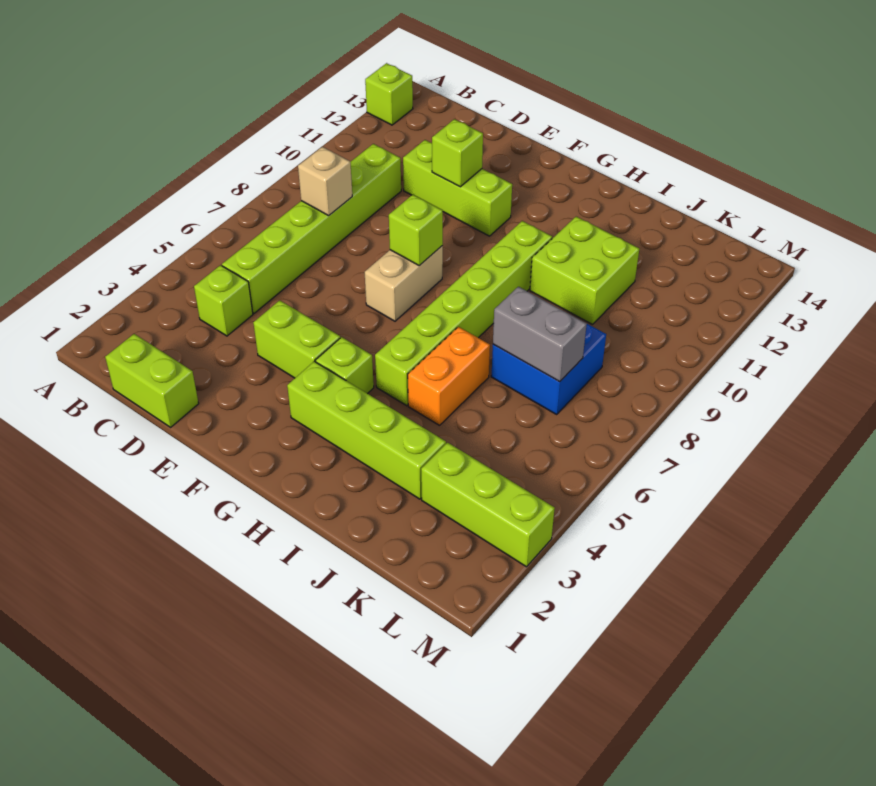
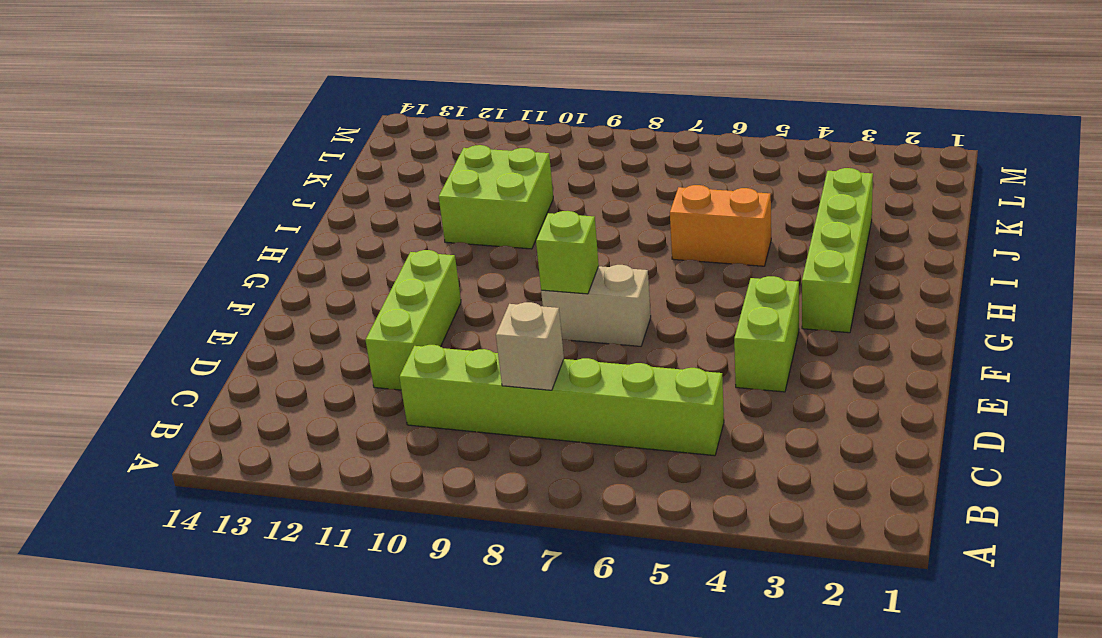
none -> lime 1x1 brick [365,63,413,125]
none -> lime 1x2 brick [105,334,199,427]
none -> lime 1x1 brick [194,265,253,336]

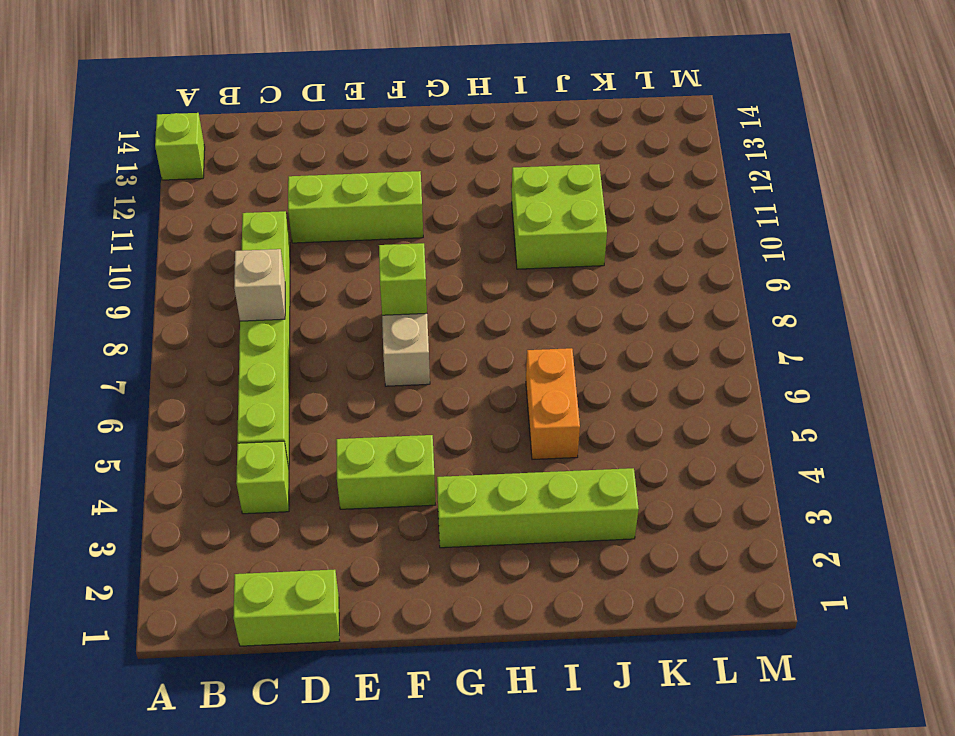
none -> lime 1x1 brick [316,337,374,394]
none -> lime 1x6 brick [375,221,552,406]
none -> blue 2x2 brick [491,324,606,414]

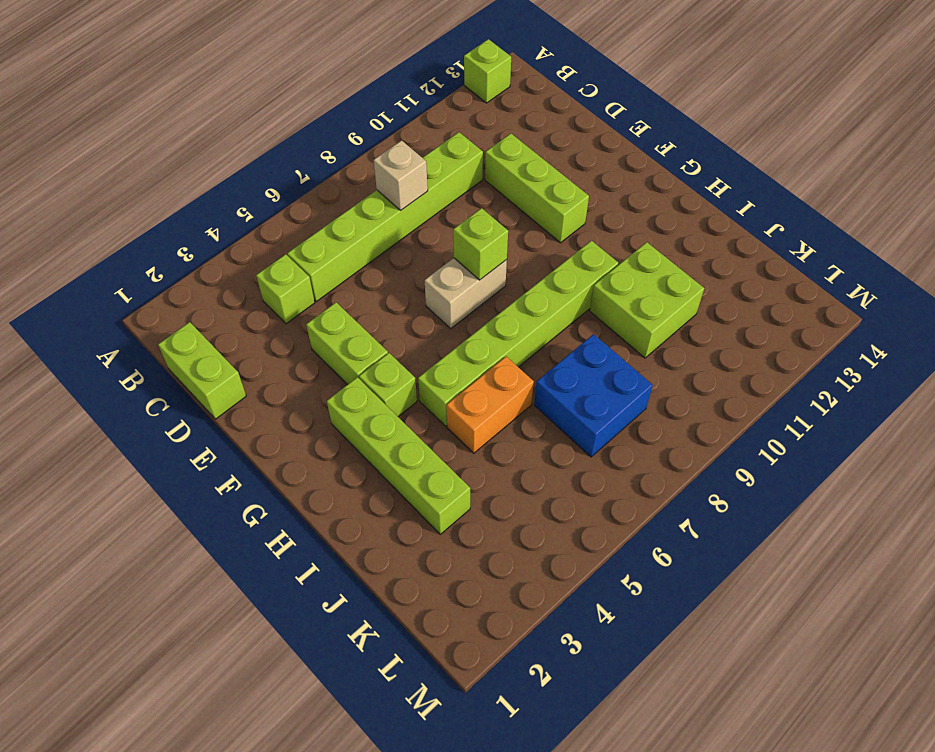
none -> lime 1x3 brick [421,443,555,567]
none -> lime 1x1 brick [432,119,483,187]
none -> grey 1x2 brick [493,287,587,382]

